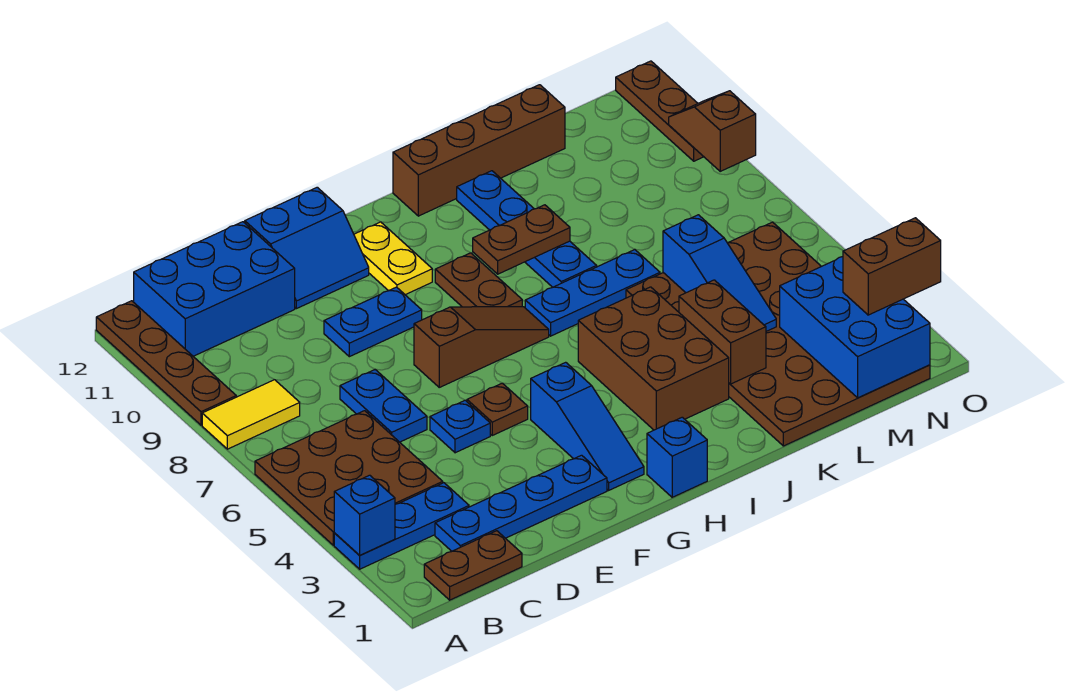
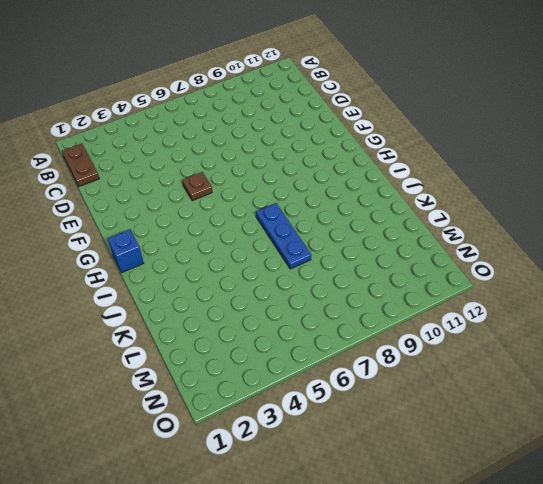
none -> blue 1x3 plate [334,483,469,569]
none -> brown 3x3 plate [255,411,443,545]
none -> yellow 1x2 tile [202,380,300,449]
none -> brown 1x4 plate [96,301,236,425]

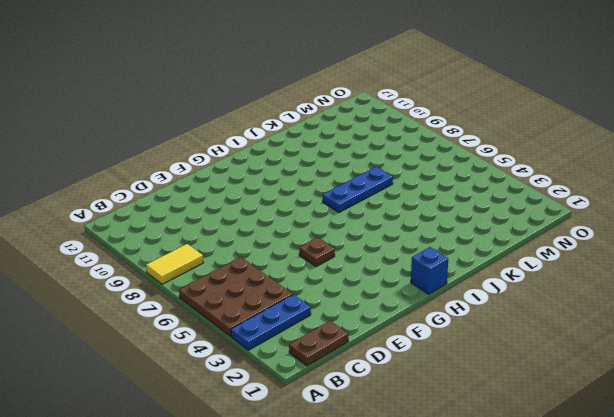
none -> brown 1x4 plate [96,301,236,425]
none -> blue 2x3 brick [134,222,295,356]
none -> blue 1x4 plate [435,455,607,551]
none -> blue 1x2 plate [340,370,427,442]

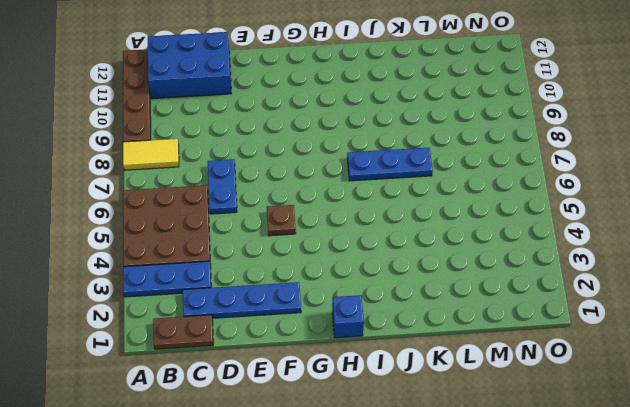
none -> blue 1x1 plate [430,400,490,453]
none -> blue 1x2 plate [324,287,422,357]
none -> blue 2x2 slope [245,187,369,309]
none -> brown 1x3 slope [414,307,549,387]

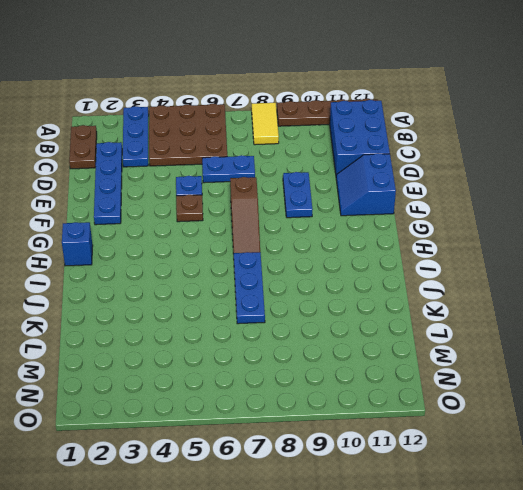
none -> blue 1x3 slope [531,362,644,490]
none -> yellow 1x2 plate [354,222,432,295]
none -> brown 1x2 plate [435,253,522,307]
none -> brown 2x3 brick [578,287,729,430]

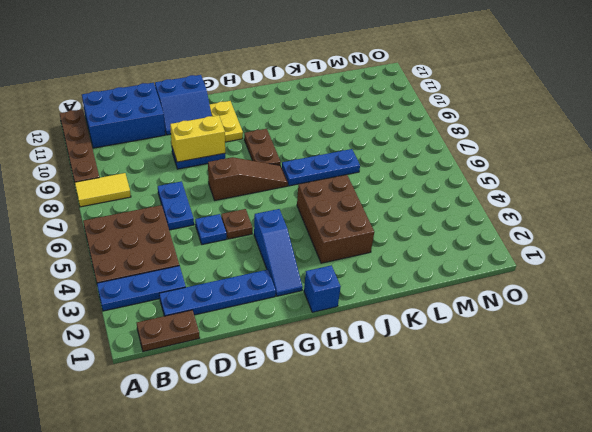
yellow 1x2 brick [170,115,225,162] -> none
none -> brown 1x4 brick [393,85,565,216]
none -> blue 1x4 plate [457,171,597,287]
none -> brown 4x6 plate [626,222,930,446]
none -> brown 1x3 plate [616,61,704,161]

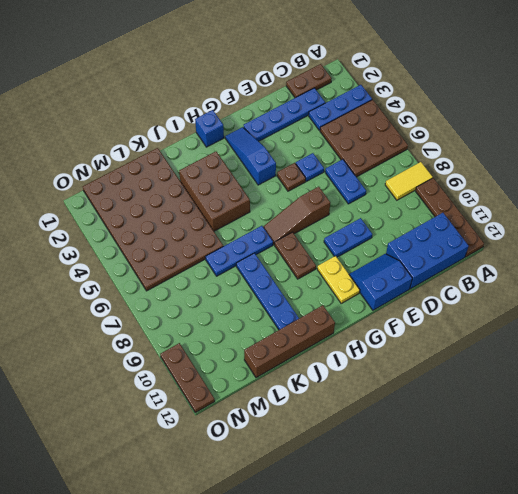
none -> blue 1x1 brick [334,475,395,555]
none -> brown 1x2 plate [473,205,570,274]
none -> brown 1x2 brick [679,280,766,384]
none -> blue 1x3 slope [663,215,776,331]

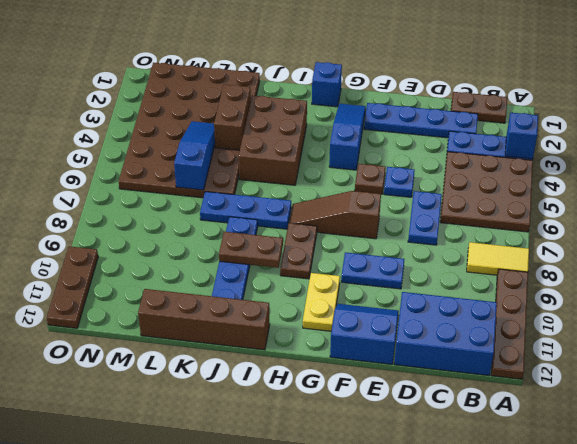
none -> blue 2x3 brick [780,257,930,398]
none -> brown 1x2 slope [669,91,756,171]
none -> brown 1x2 brick [843,218,941,315]

